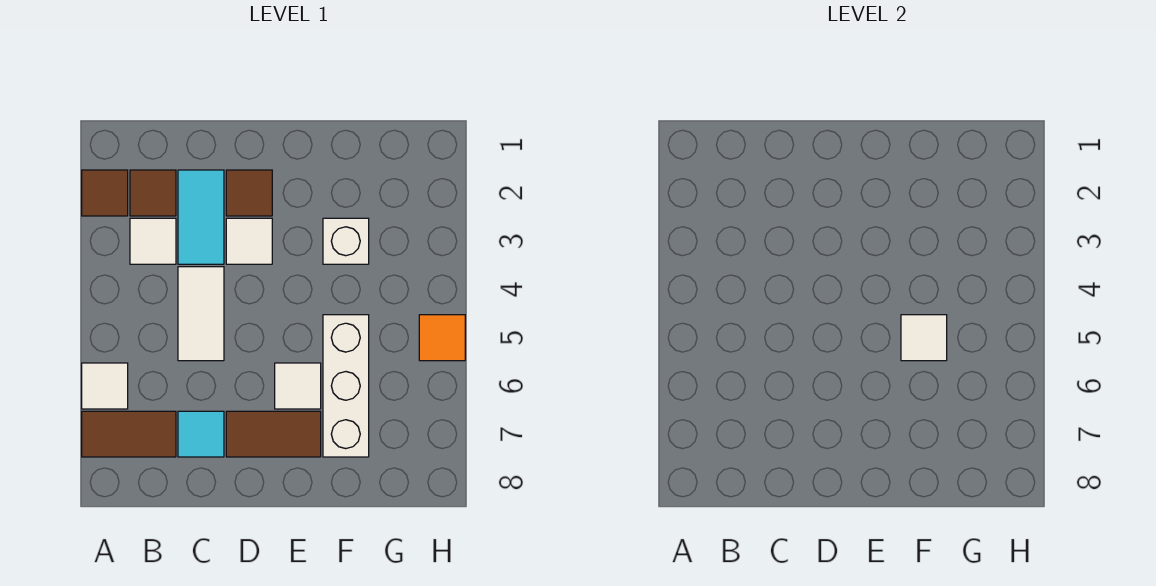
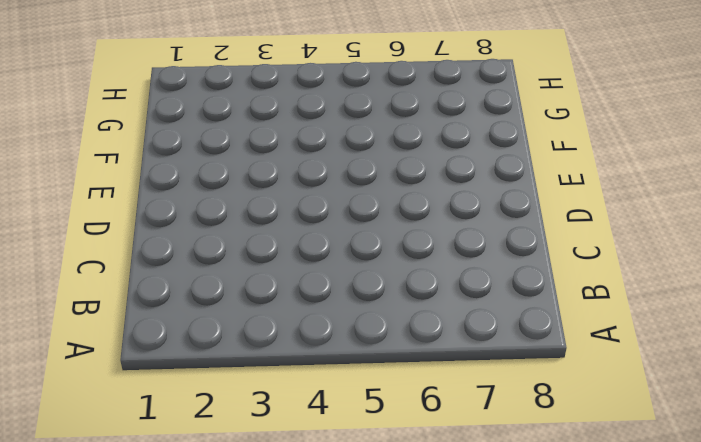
none -> brown 1x1 tile [82,170,128,216]
none -> white 1x1 tile [82,363,128,409]
none -> brown 1x2 tile [82,411,176,457]

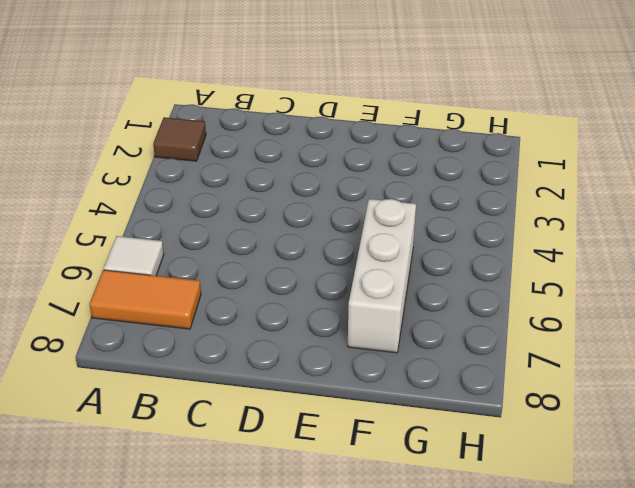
orange 1x2 tile [89,270,201,329] -> brown 1x2 tile [82,411,176,457]
none -> brown 1x1 tile [130,170,176,216]
none -> white 1x1 tile [130,218,176,264]
none -> cyan 1x2 tile [178,170,224,264]

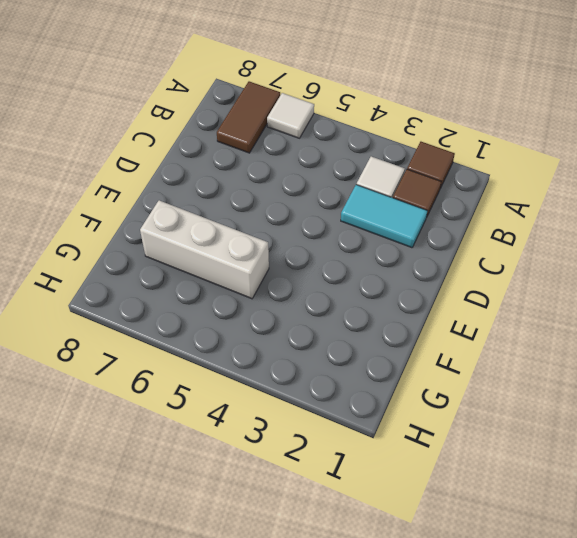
none -> white 1x2 tile [178,267,224,361]
none -> cyan 1x1 tile [178,411,224,457]
none -> brown 1x1 tile [226,170,272,216]

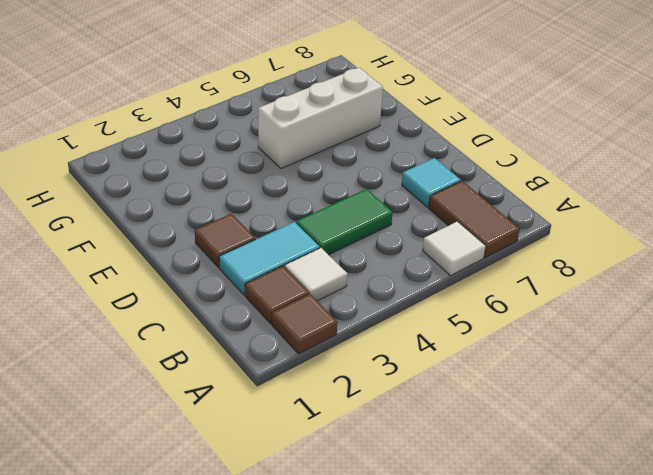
green 1x2 tile [296,189,393,255] -> white 1x2 tile [178,267,224,361]
none -> white 1x1 tile [226,218,272,264]
none -> brown 1x2 tile [226,411,321,457]
none -> white 1x1 tile [275,363,321,409]

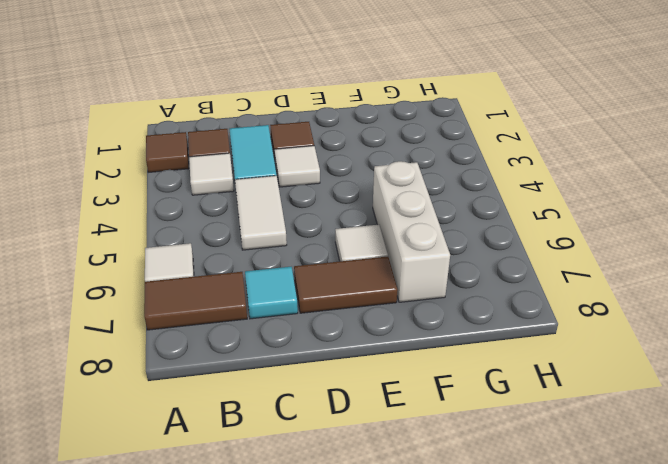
none -> white 1x1 brick [323,218,369,264]
none -> orange 1x1 tile [419,315,465,361]
none -> white 1x1 tile [901,315,947,361]

